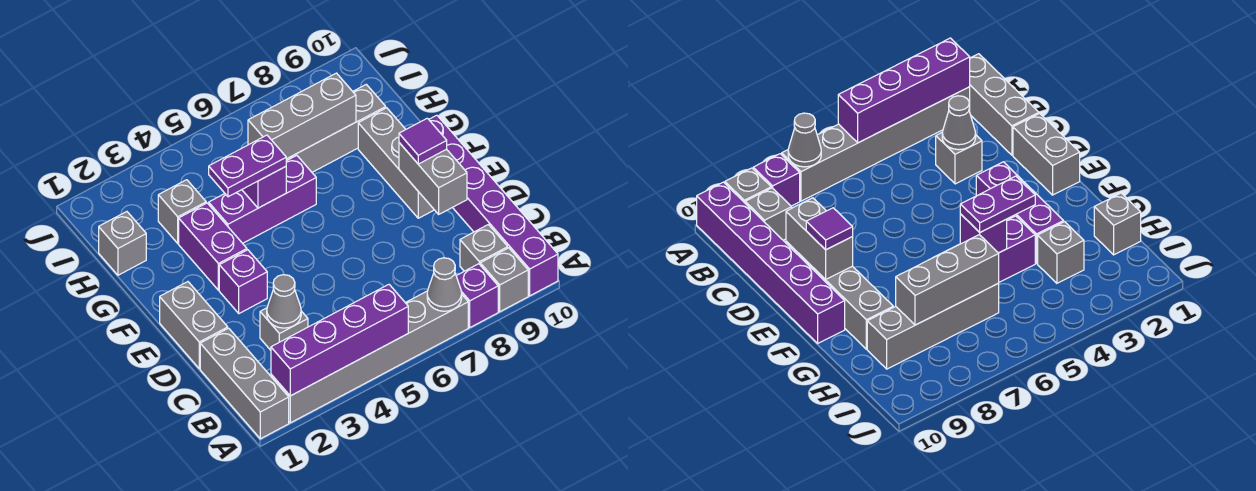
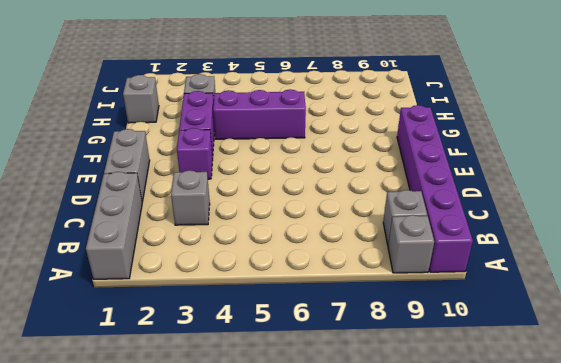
none -> grey 1x6 brick [271,291,468,423]
none -> purple 1x1 brick [456,264,498,327]
none -> grey 1x3 brick [358,108,434,218]

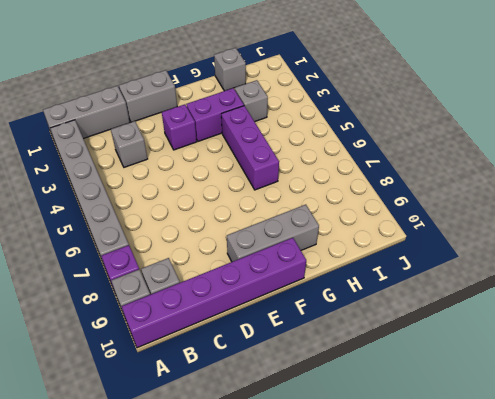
none -> grey 1x4 brick [286,84,386,172]
none -> purple 1x4 brick [271,284,408,396]
none -> grey 1x1 cone [427,258,462,311]

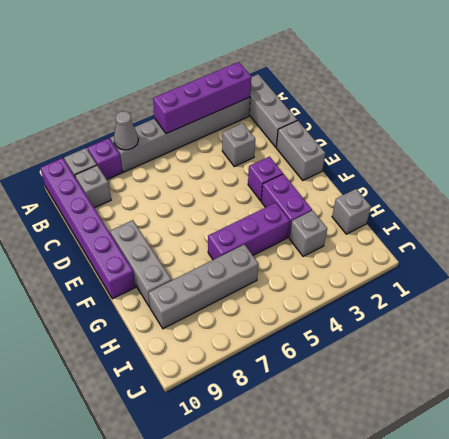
none -> grey 1x1 cone [267,275,301,328]
none -> grey 1x2 brick [399,143,467,214]
none -> purple 1x1 brick [242,167,286,208]

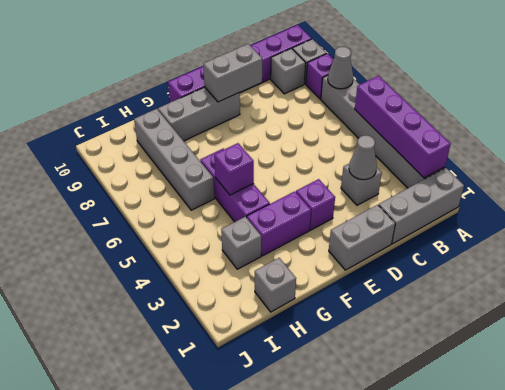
none -> grey 1x3 brick [248,73,356,159]
none -> purple 1x1 tile [399,118,447,164]
none -> purple 1x2 plate [209,135,286,197]

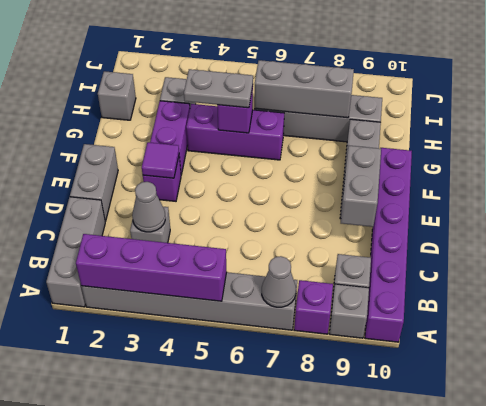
purple 1x1 tile [142,142,179,178] -> purple 1x1 tile moved to [399,118,447,164]
grey 1x2 plate [184,69,253,108] -> purple 1x2 plate [209,135,286,197]

